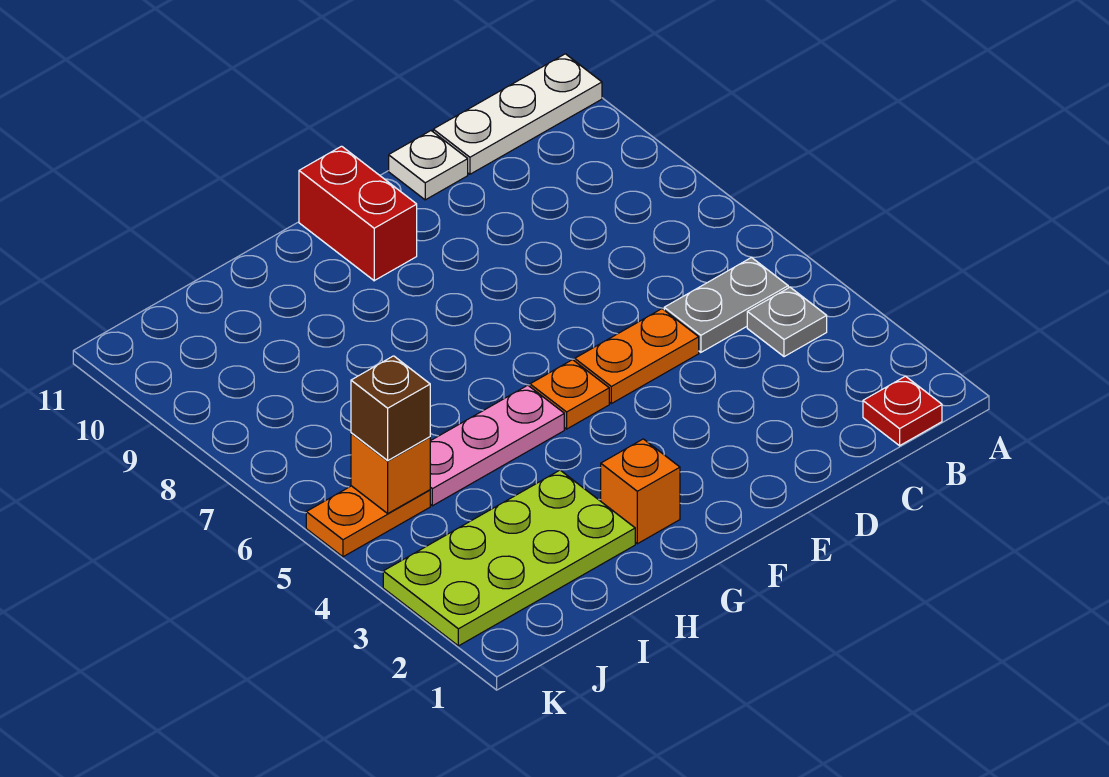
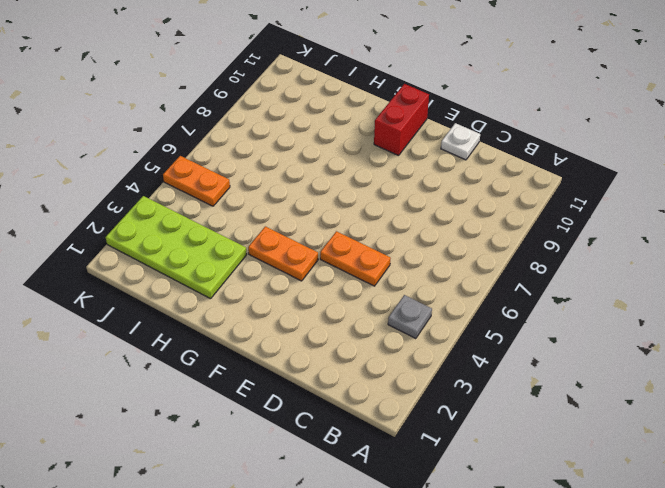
orange 1x2 plate [248,226,318,281] -> none
none -> white 1x3 plate [433,54,602,174]
none -> red 1x1 plate [863,376,942,446]
none -> grey 1x2 plate [664,257,788,352]

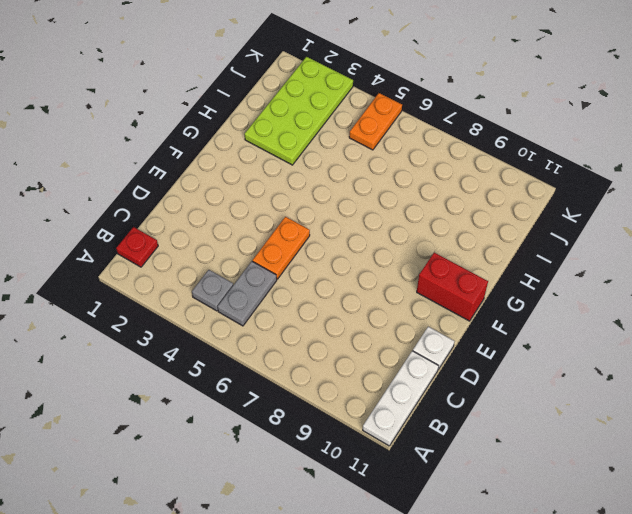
none -> orange 1x1 plate [530,360,609,429]
none -> orange 1x1 brick [601,439,680,544]
none -> pink 1x3 plate [430,385,564,506]

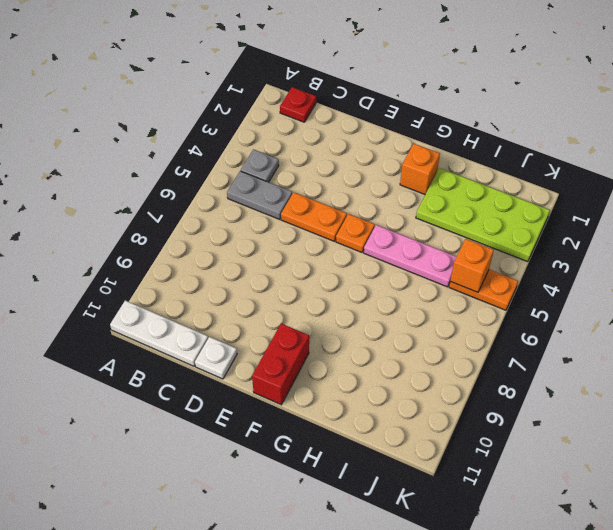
none -> brown 1x1 brick [351,356,430,460]

